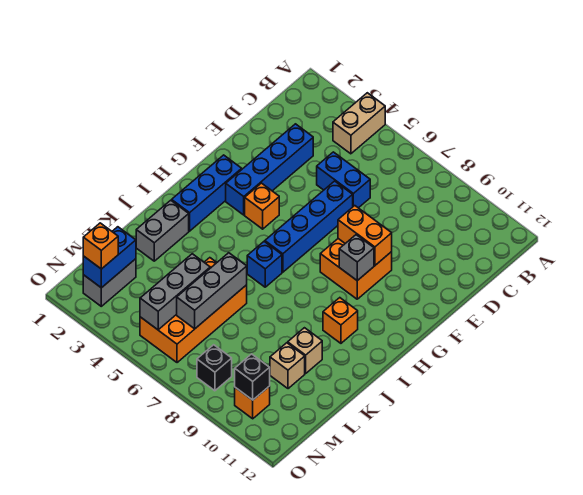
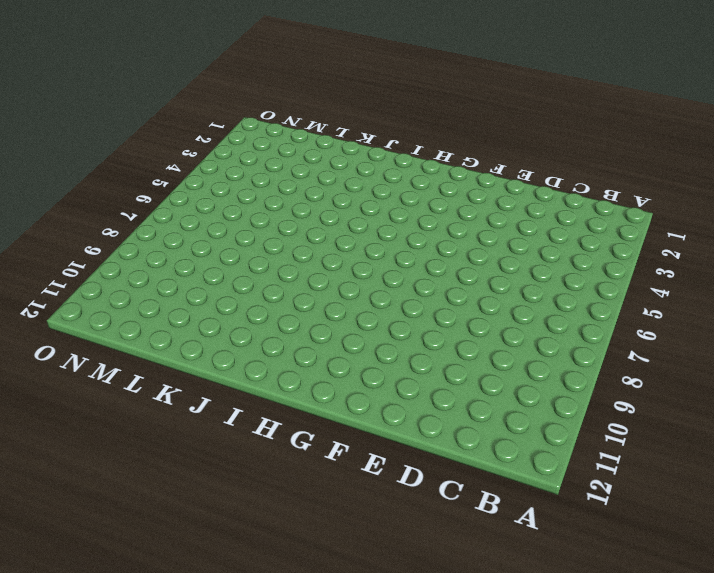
none -> tan 1x2 brick [333,93,385,154]
none -> blue 1x4 brick [226,124,313,215]
none -> blue 1x2 brick [317,152,370,208]

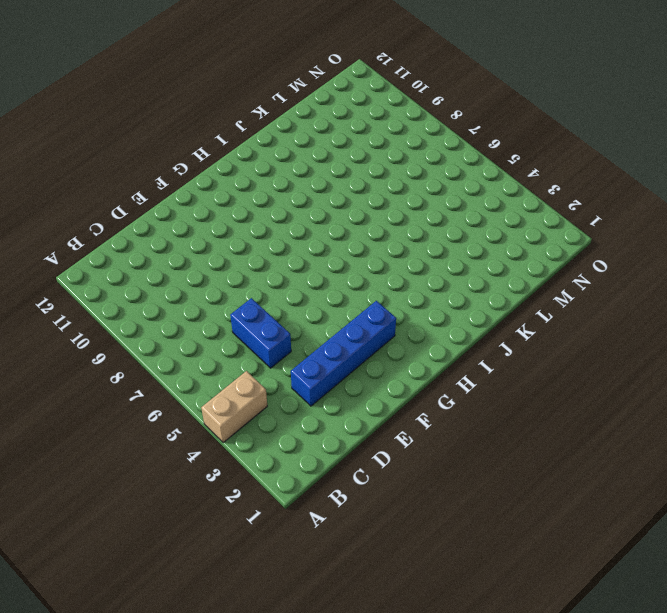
none -> blue 1x4 brick [265,181,353,272]
none -> orange 2x2 brick [320,239,392,299]
none -> blue 1x3 brick [172,155,242,231]

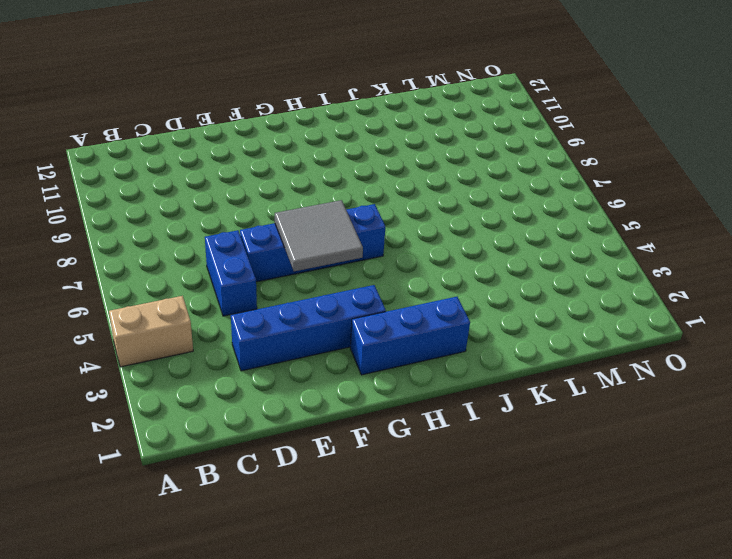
grey 2x2 tile [275,200,363,271] -> none
none -> orange 2x2 brick [320,239,392,299]
none -> orange 1x1 brick [245,183,279,229]
none -> blue 1x1 brick [247,242,282,287]

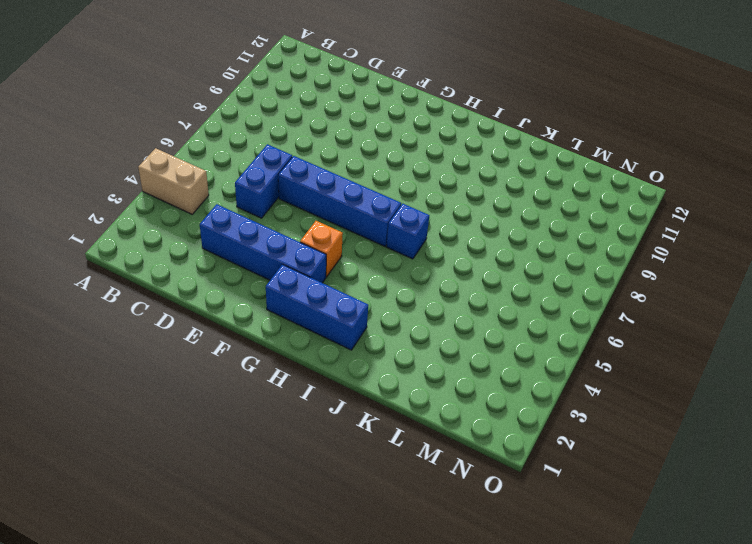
none -> orange 2x2 brick [320,239,392,299]
none -> orange 1x1 brick [323,298,358,343]
none -> grey 1x2 brick [136,200,189,261]

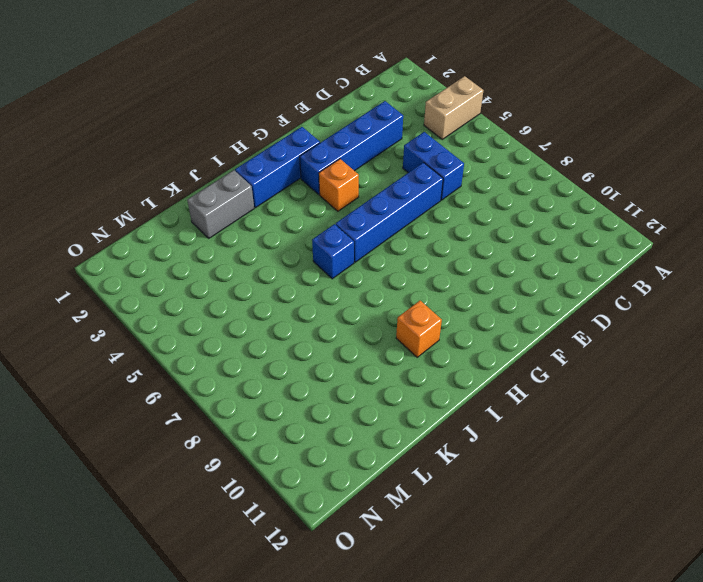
none -> orange 2x2 brick [320,239,392,299]
none -> orange 2x4 brick [140,258,247,363]
none -> tan 1x1 brick [288,328,322,373]

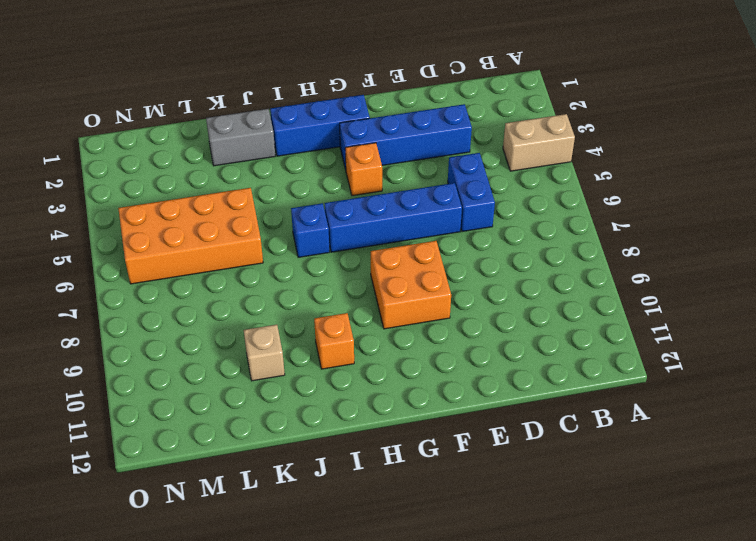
none -> tan 1x1 brick [270,343,305,389]
none -> grey 1x2 brick [83,259,136,306]
none -> black 1x1 brick [197,345,232,391]

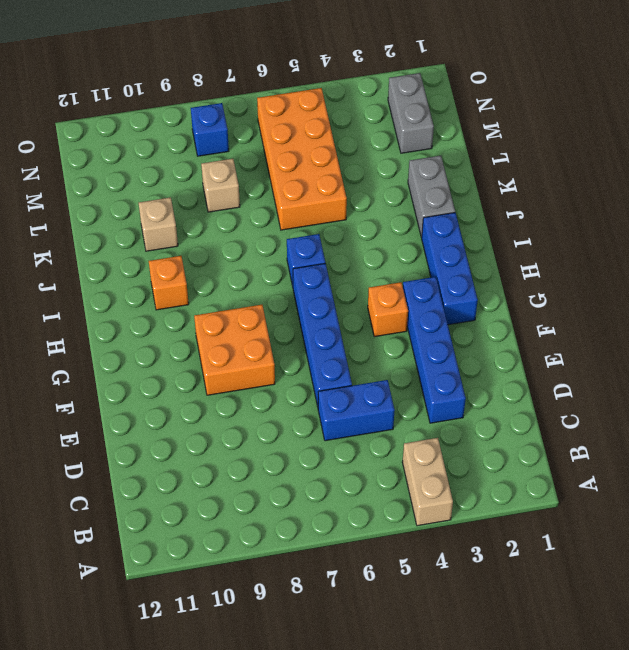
tan 1x1 brick [201,159,240,212] -> tan 1x1 brick moved to [270,343,305,389]
blue 1x1 brick [191,103,229,156] -> black 1x1 brick [197,345,232,391]
none -> orange 1x1 brick [235,386,270,419]
none -> orange 1x2 brick [338,206,392,265]
none -> grey 1x1 brick [339,235,374,281]

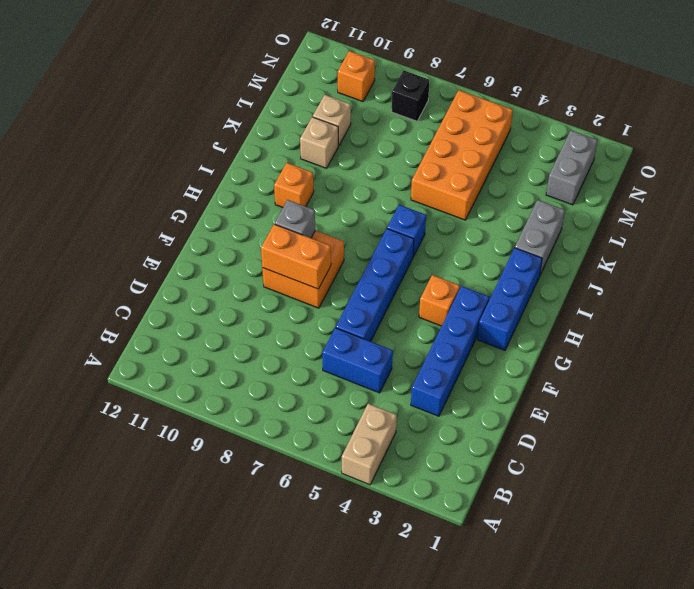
none -> grey 1x3 brick [177,253,247,329]
none -> grey 1x3 brick [140,254,210,330]
none -> blue 1x2 brick [83,227,136,288]

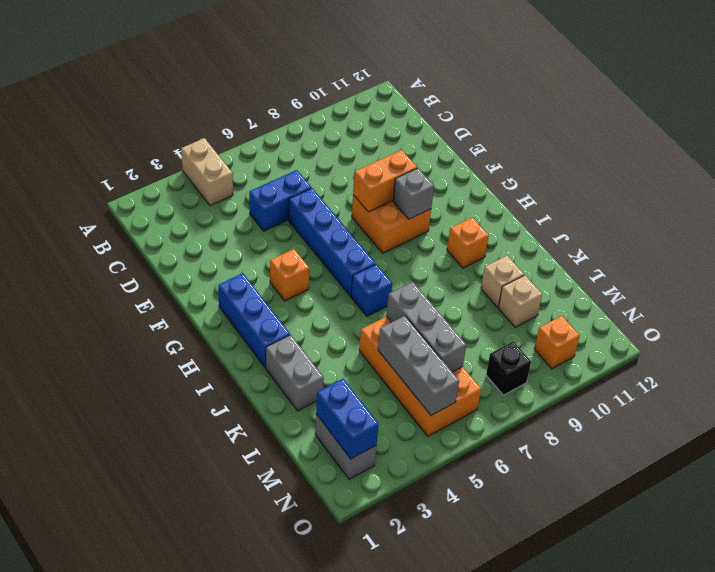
none -> blue 1x4 brick [226,124,313,215]
none -> black 1x1 brick [235,354,270,400]
none -> orange 1x1 brick [83,223,118,269]

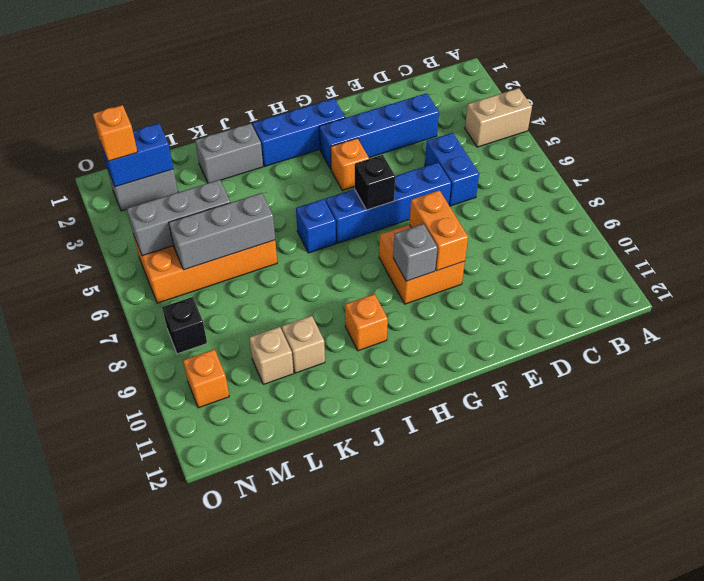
black 1x1 brick [355,155,395,210] -> black 1x1 brick moved to [235,354,270,400]

